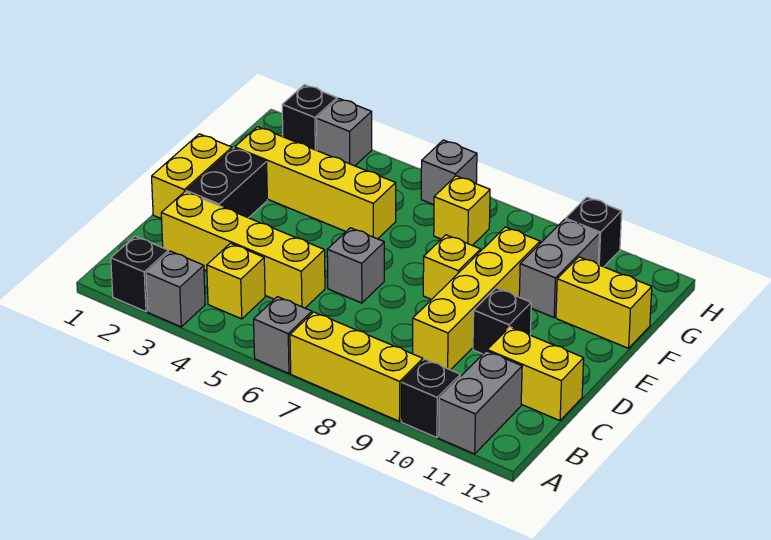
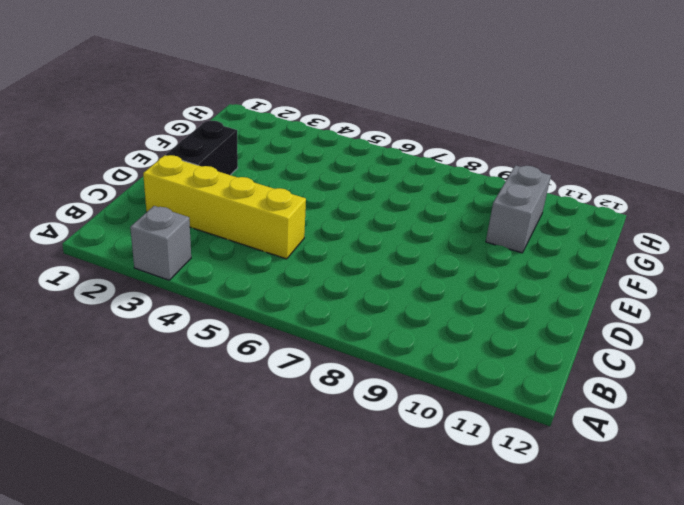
none -> black 1x1 brick [111,236,168,312]
none -> grey 1x1 brick [254,297,312,373]
none -> yellow 1x3 brick [290,312,423,421]

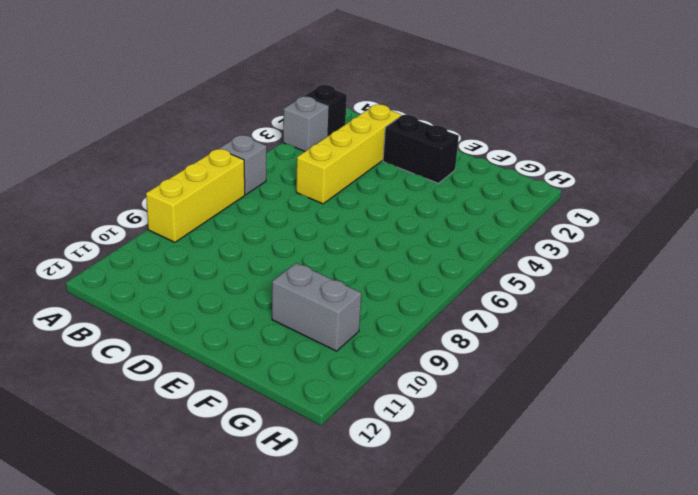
none -> black 1x1 brick [401,359,460,438]
none -> grey 1x2 brick [439,351,522,454]
none -> yellow 1x1 brick [207,243,265,319]

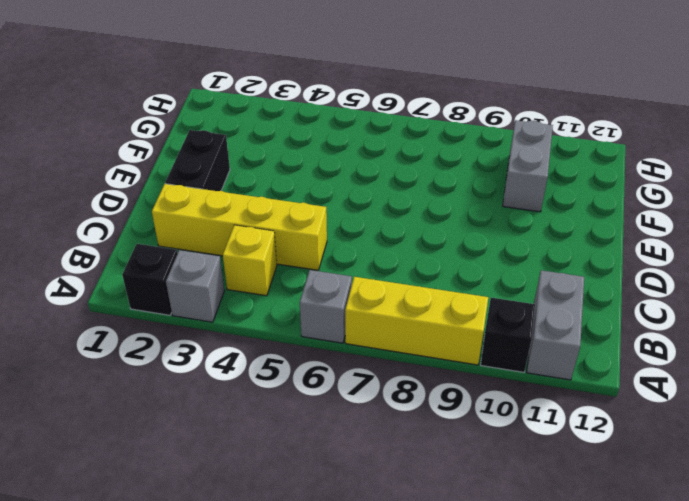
none -> yellow 1x4 brick [413,227,540,370]
none -> yellow 1x2 brick [487,327,584,421]
none -> yellow 1x2 brick [152,134,232,219]

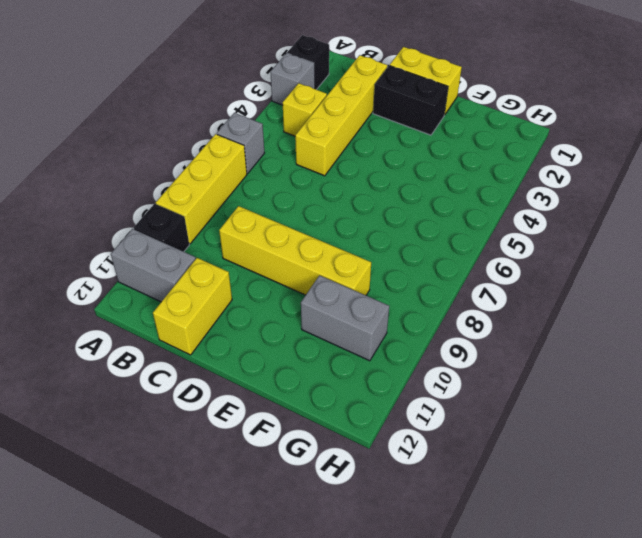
none -> grey 1x1 brick [327,228,384,303]
none -> black 1x1 brick [473,288,531,354]
none -> yellow 1x1 brick [423,235,481,299]

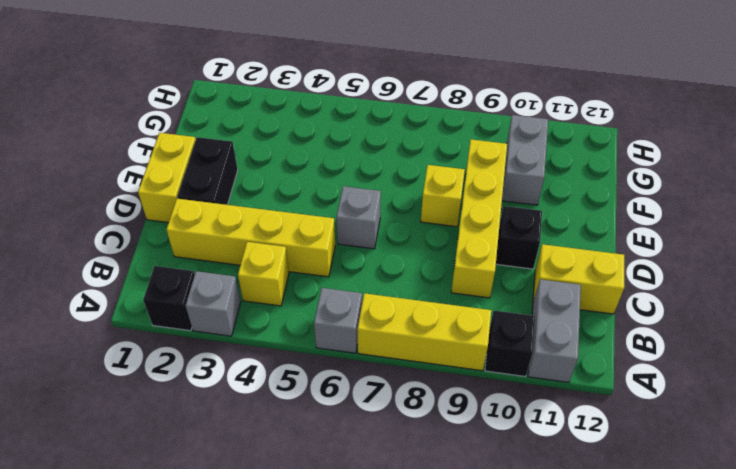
none -> yellow 1x4 brick [235,127,396,239]
none -> yellow 1x2 brick [556,257,652,348]
none -> yellow 1x1 brick [434,176,490,245]

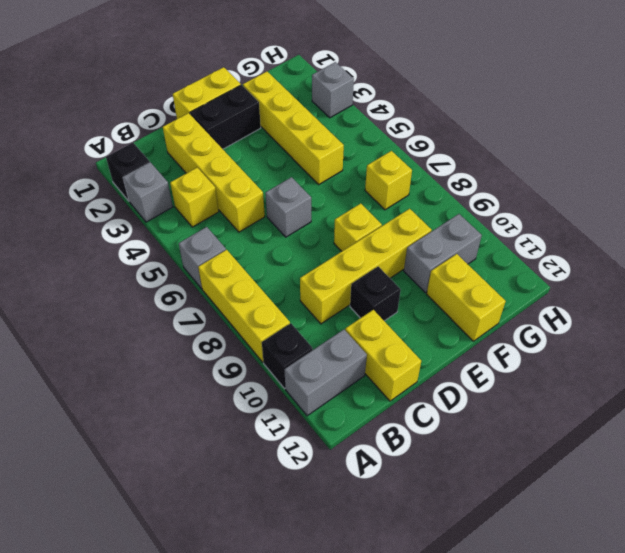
none -> black 1x1 brick [282,85,337,150]
none -> grey 1x1 brick [421,140,477,205]
none -> black 1x1 brick [566,197,622,267]

